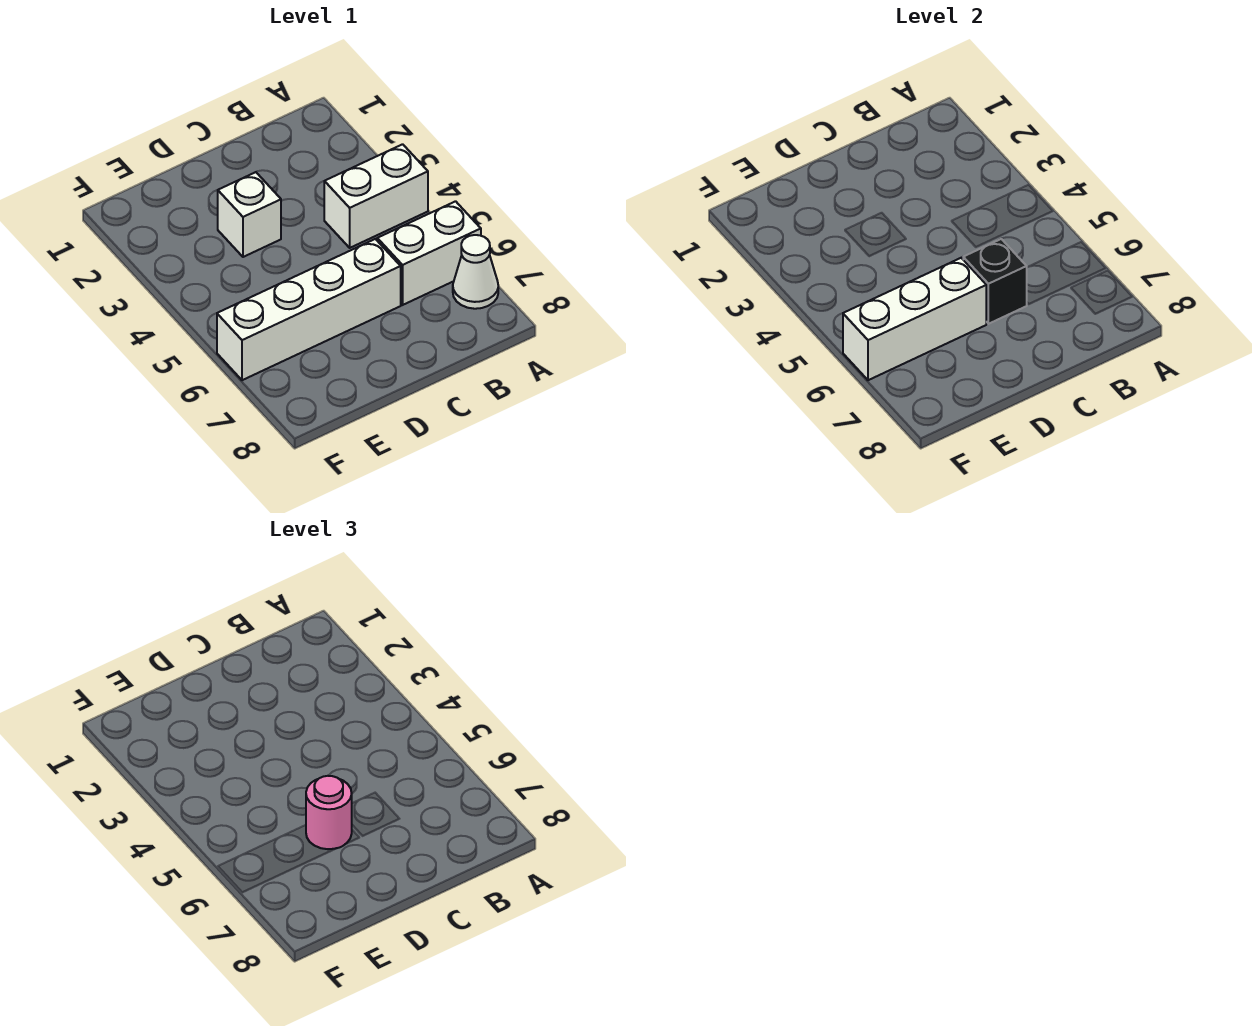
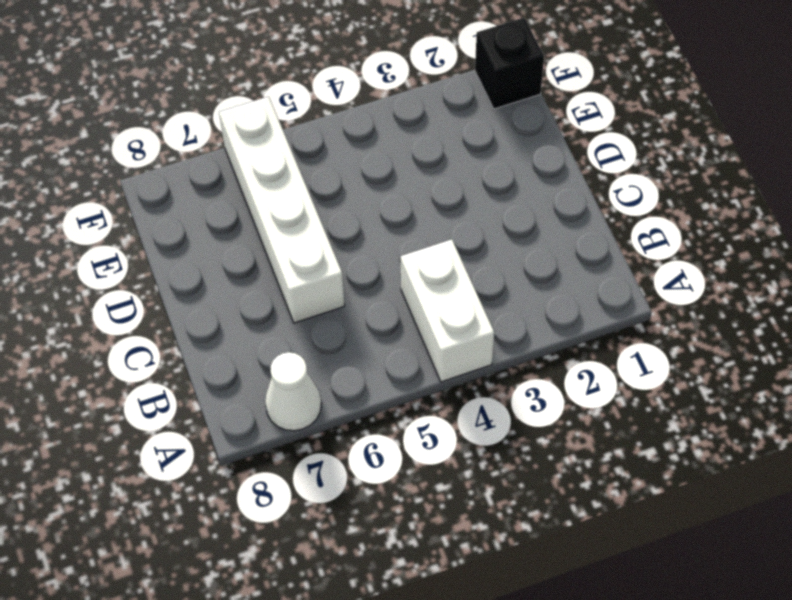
black 1x1 brick [475,18,544,109] -> black 1x1 brick moved to [963,239,1027,324]
none -> white 1x2 brick [377,201,481,305]
none -> white 1x1 brick [218,172,281,257]

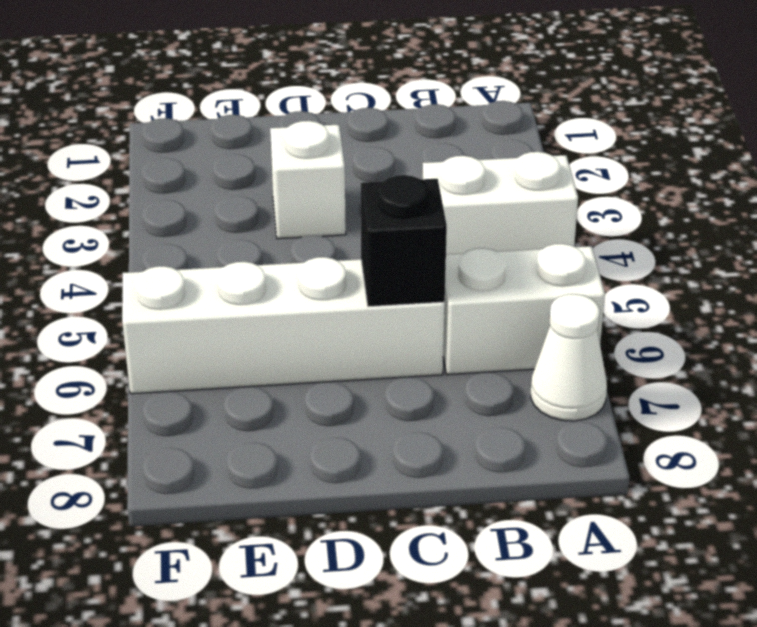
none -> white 1x3 brick [843,258,986,380]
none -> pink 1x1 round brick [306,776,352,849]

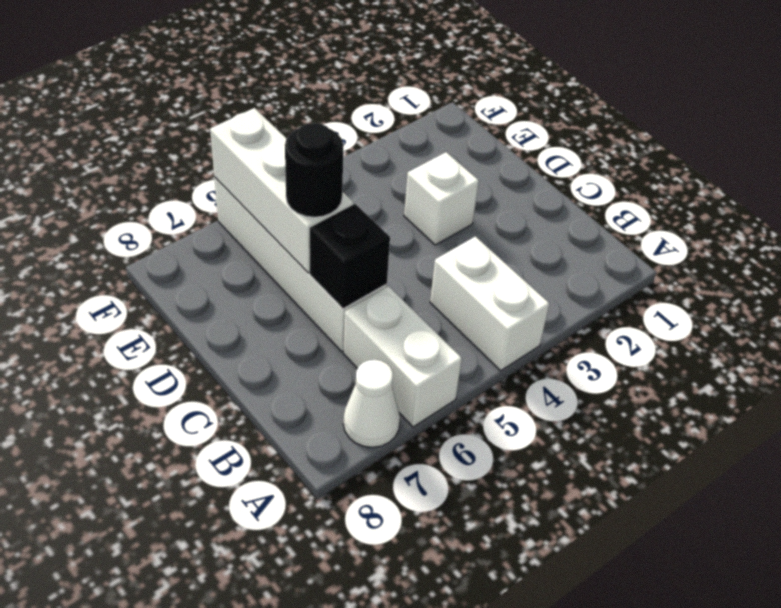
black 1x1 round brick [285,123,343,217] -> pink 1x1 round brick [306,776,352,849]

